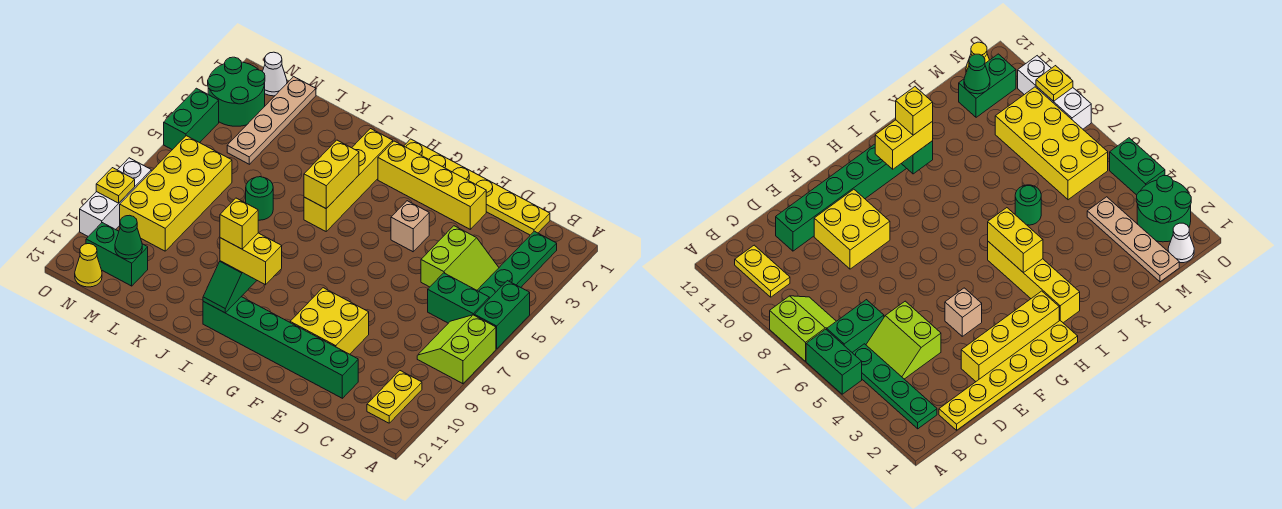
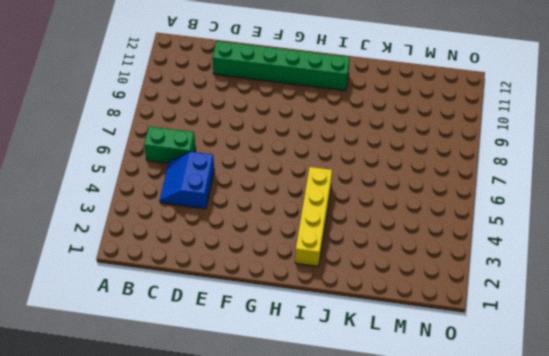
blue 2x2 slope [160,152,214,209] -> lime 2x2 slope [421,226,499,290]
none -> green 1x2 brick [474,281,530,349]
none -> lime 2x2 slope [417,315,496,384]
none -> green 1x4 plate [477,231,557,299]

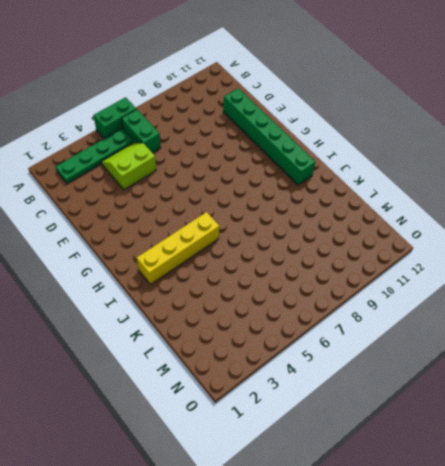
none -> lime 2x2 slope [417,315,496,384]
none -> yellow 1x2 plate [367,371,422,423]
none -> yellow 1x6 plate [404,139,550,235]

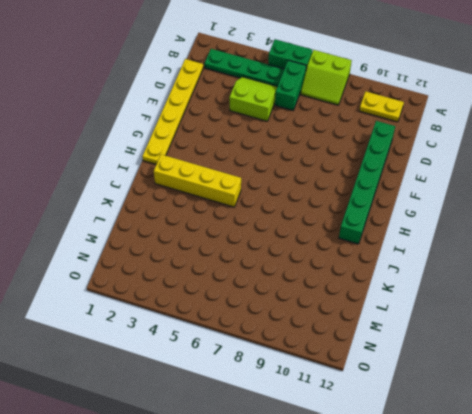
none -> yellow 1x4 brick [378,141,486,229]
none -> yellow 2x2 brick [290,288,369,354]
none -> tan 1x1 brick [391,201,429,252]

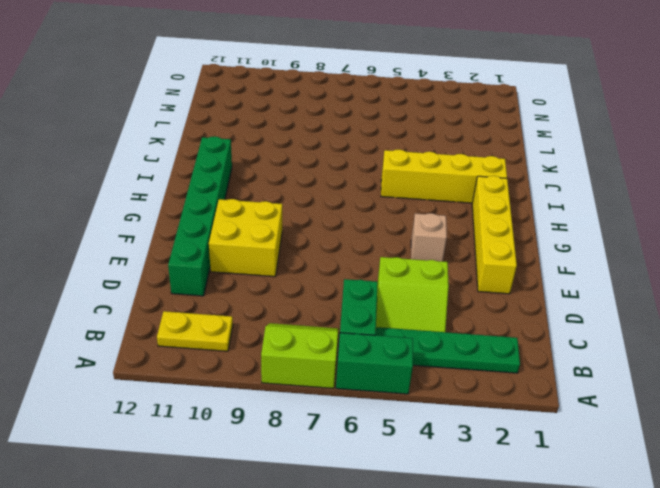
none -> yellow 1x6 plate [404,139,550,235]
none -> green 1x1 round brick [246,177,273,220]
none -> tan 1x4 plate [227,77,316,164]

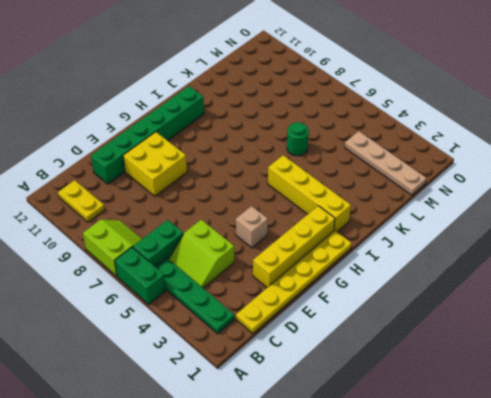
none -> yellow 2x4 brick [120,136,232,251]
none -> green 1x2 brick [86,223,148,286]
none -> white 1x1 cone [263,52,287,96]

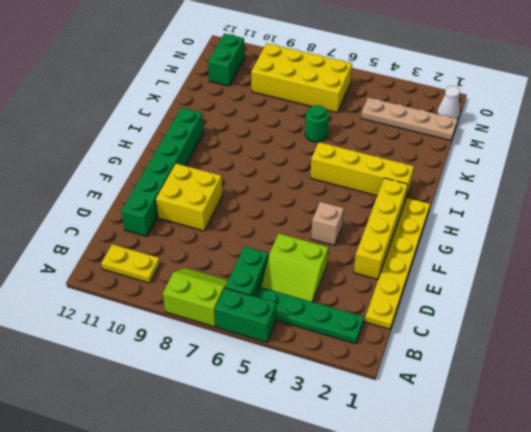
none -> green 2x2 round brick [208,57,265,126]
none -> yellow 1x1 cone [75,244,102,287]
none -> green 1x2 brick [164,88,219,150]

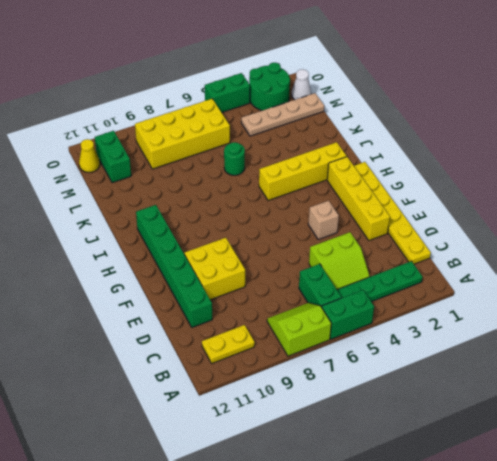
none -> white 1x3 brick [80,158,151,236]
none -> yellow 1x2 brick [304,140,359,209]
none -> green 1x2 slope [203,261,257,313]

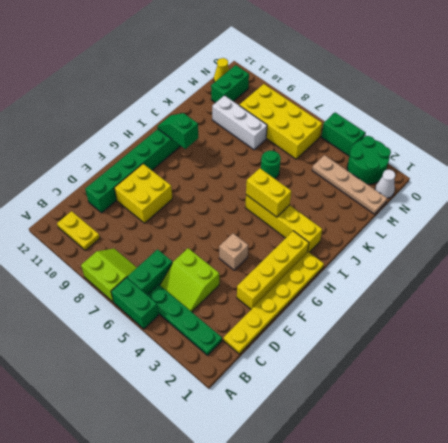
white 1x3 brick [212,95,267,150] -> white 1x3 brick moved to [80,158,151,236]
none -> green 1x1 cone [115,215,142,259]
none -> yellow 1x1 plate [96,168,135,203]
none -> yellow 1x2 brick [220,233,282,285]

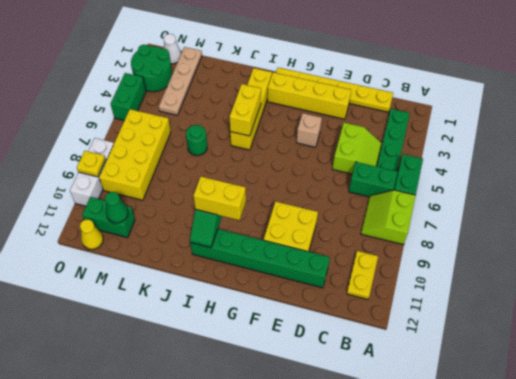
none -> yellow 1x1 brick [220,198,258,249]

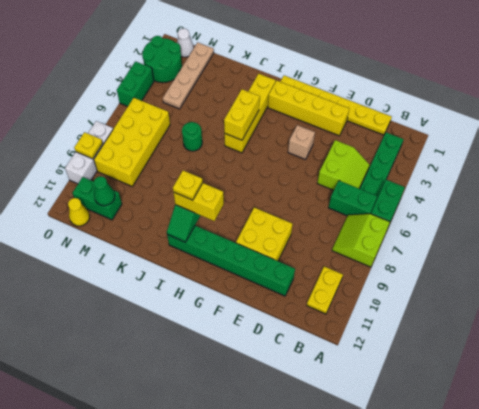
yellow 1x1 plate [173,170,203,200] -> yellow 1x1 brick [220,198,258,249]

